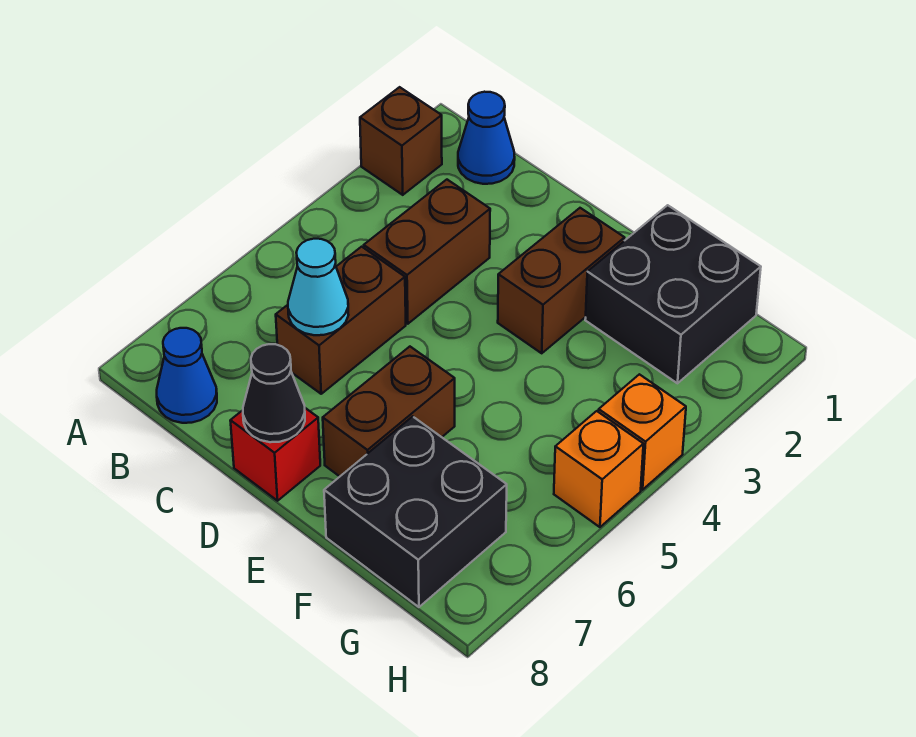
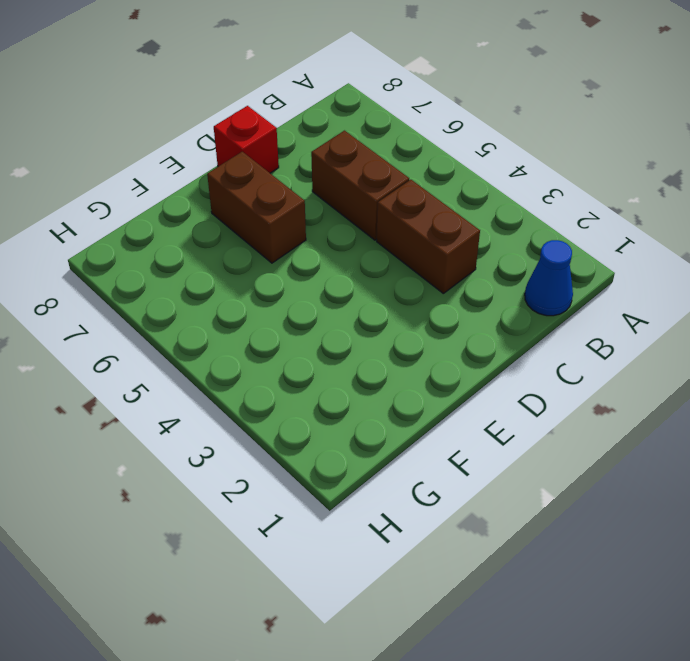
none -> brown 1x1 brick [360,87,442,195]
none -> blue 1x1 cone [157,328,217,423]
none -> brown 1x2 brick [498,208,625,353]

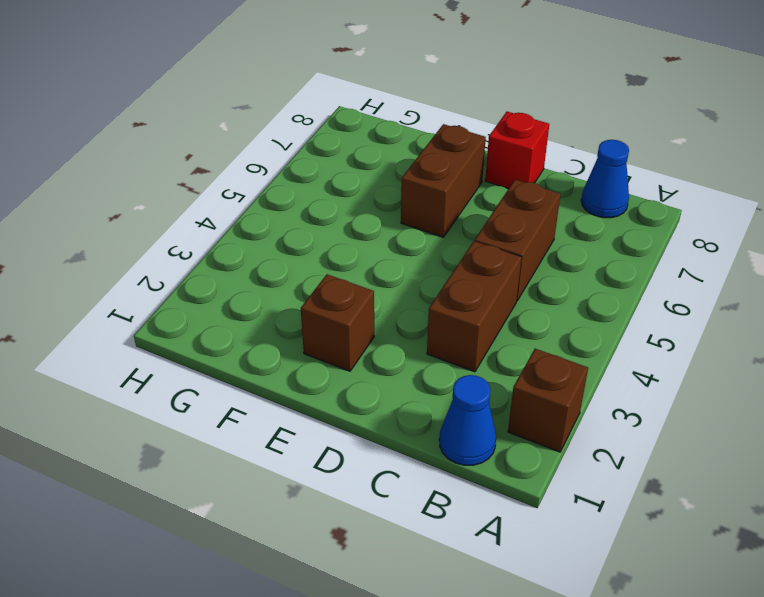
brown 1x1 brick [301,274,374,371] -> brown 1x2 brick [498,208,625,353]
none -> black 2x2 brick [585,205,761,383]
none -> black 2x2 brick [324,416,507,607]
none -> orange 1x1 brick [599,374,686,490]

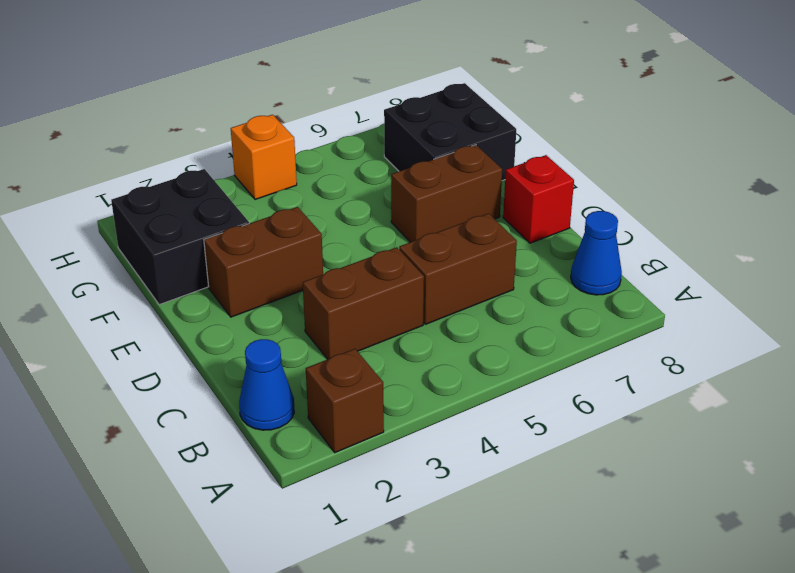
none -> orange 1x1 brick [554,411,643,527]
none -> cyan 1x1 cone [288,239,348,335]
none -> black 1x1 cone [243,344,305,442]

